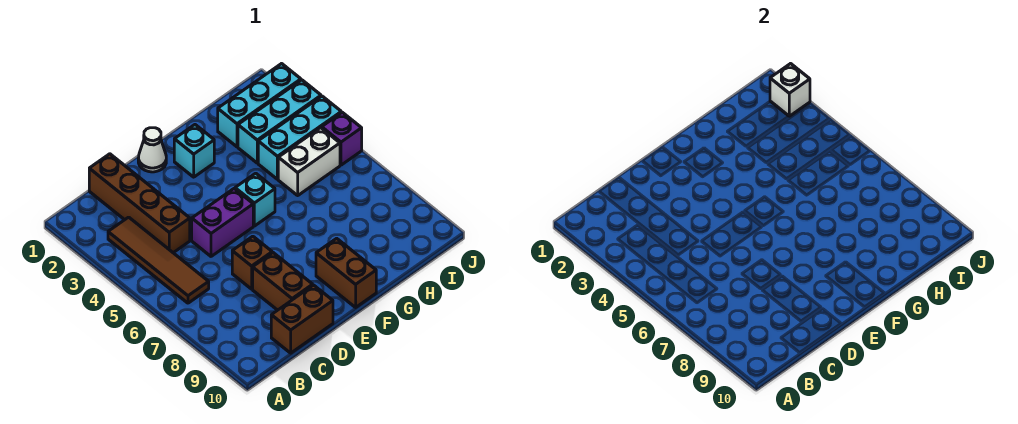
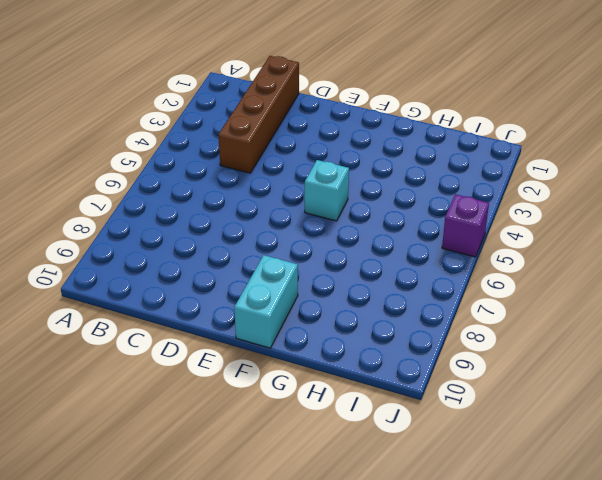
cyan 1x2 brick [234,255,298,348] -> brown 1x2 brick [316,238,376,307]
none -> brown 1x4 tile [108,217,209,303]
none -> brown 1x2 brick [271,285,333,353]
none -> purple 1x2 brick [192,189,253,256]

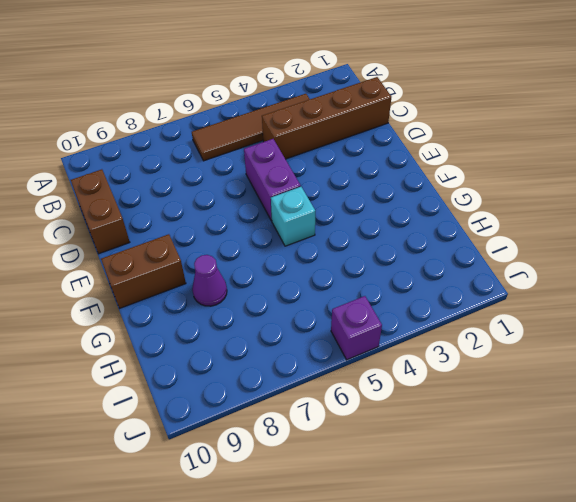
purple 1x1 cone [192,255,227,306] -> none
none -> brown 1x1 brick [232,236,272,289]
none -> brown 1x2 brick [253,253,313,310]
none -> white 1x1 cone [138,128,166,172]

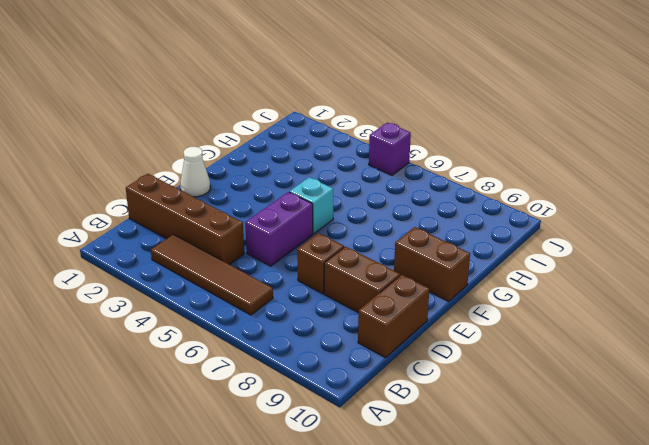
none -> cyan 1x1 brick [174,125,214,177]
none -> cyan 1x3 brick [218,64,301,147]
none -> cyan 1x3 brick [238,80,321,163]

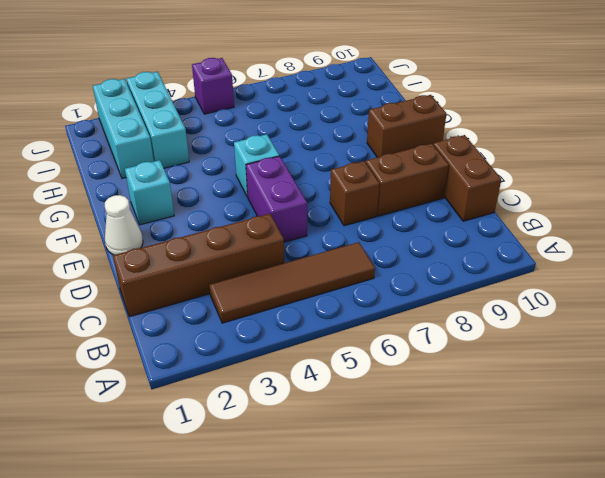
none -> cyan 1x3 brick [258,96,341,179]
none -> white 1x2 brick [278,128,340,195]
none -> white 1x1 brick [770,64,810,116]

